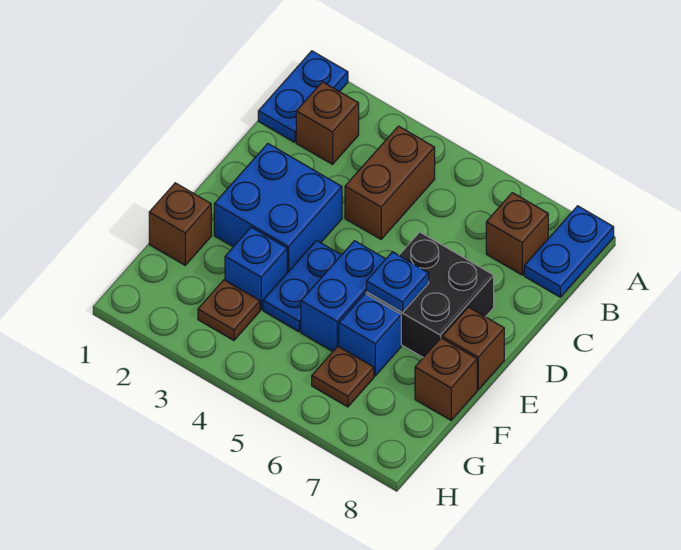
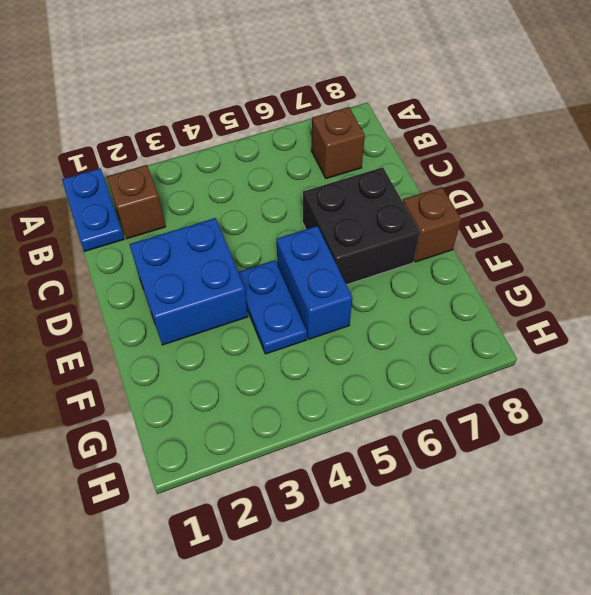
none -> blue 1x2 plate [524,206,614,297]
none -> brown 1x2 brick [345,126,435,239]
none -> brown 1x1 brick [149,183,211,265]

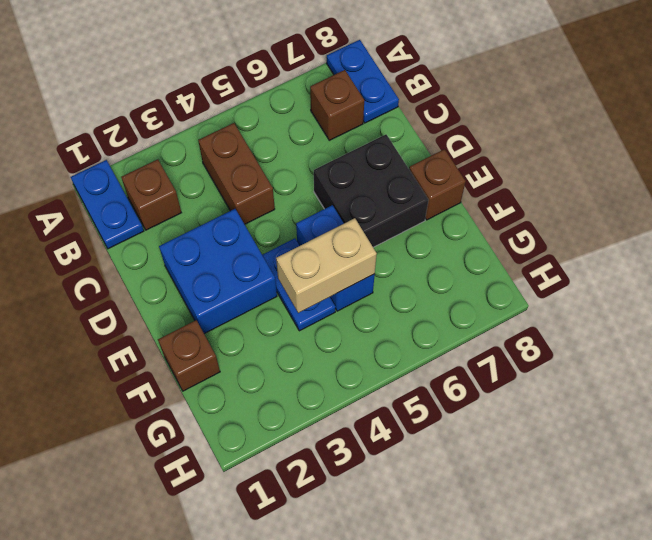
tan 1x2 brick [276,218,377,313] -> none
none -> blue 1x1 brick [225,227,287,310]
none -> blue 1x1 brick [339,294,401,376]
none -> brown 1x1 brick [415,338,477,420]

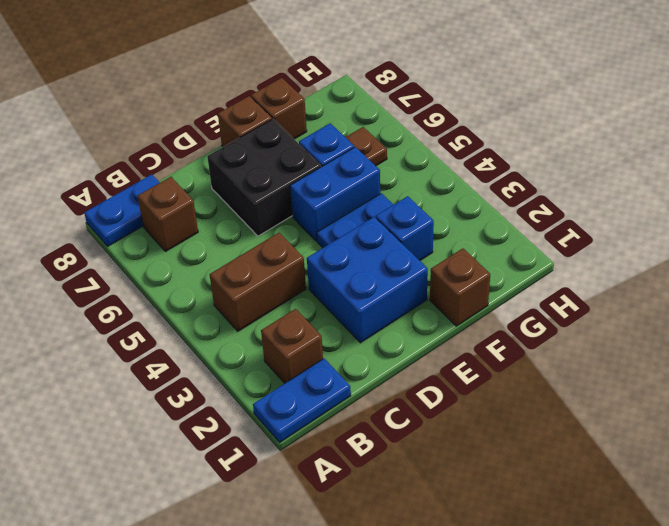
none -> brown 1x1 plate [198,280,260,340]
none -> blue 1x1 plate [366,252,429,313]

